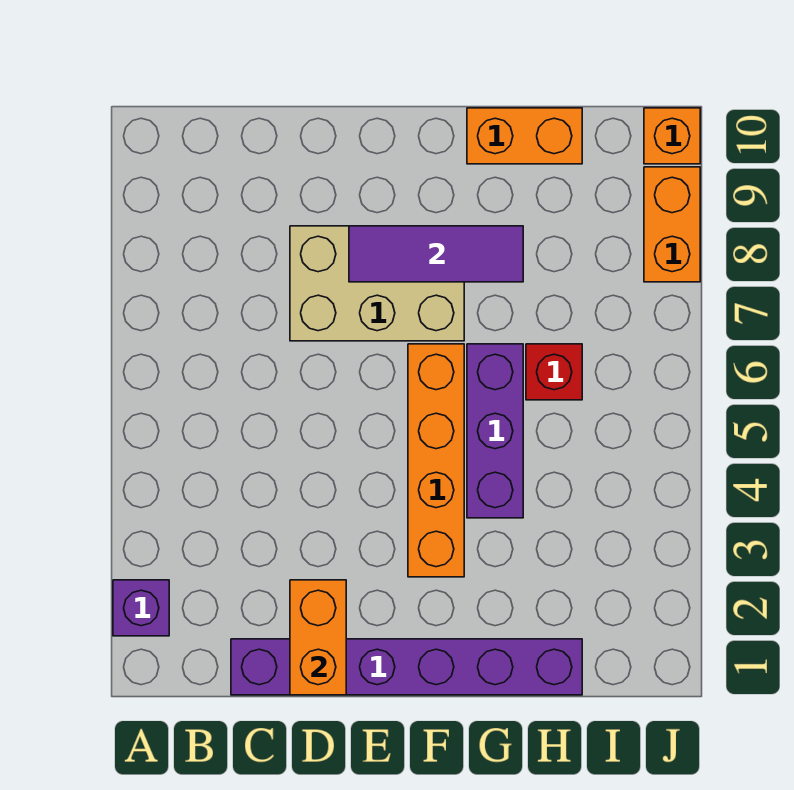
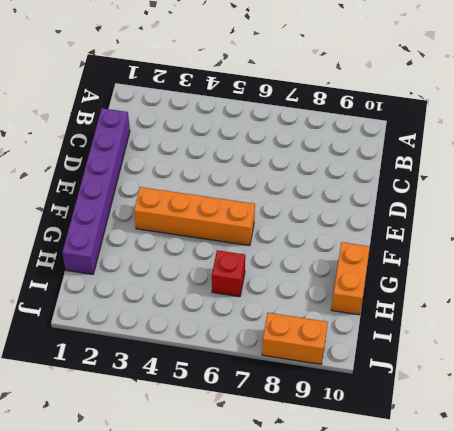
none -> purple 1x1 brick [113,580,169,636]
none -> tan 2x3 brick [290,226,464,341]

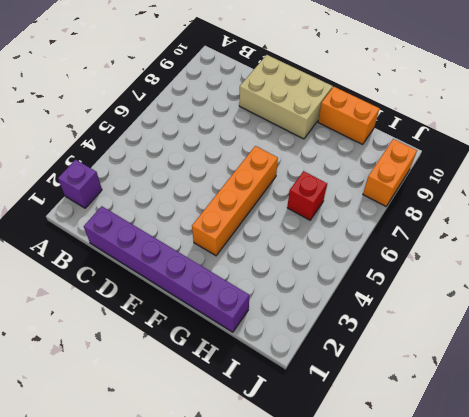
tan 2x3 brick [239,55,332,139] -> tan 2x3 brick moved to [290,226,464,341]
none -> purple 1x3 brick [467,344,523,518]
none -> orange 1x1 brick [644,108,700,164]

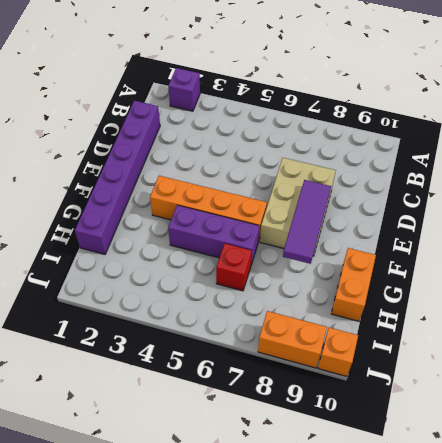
none -> orange 1x2 brick [290,580,346,695]

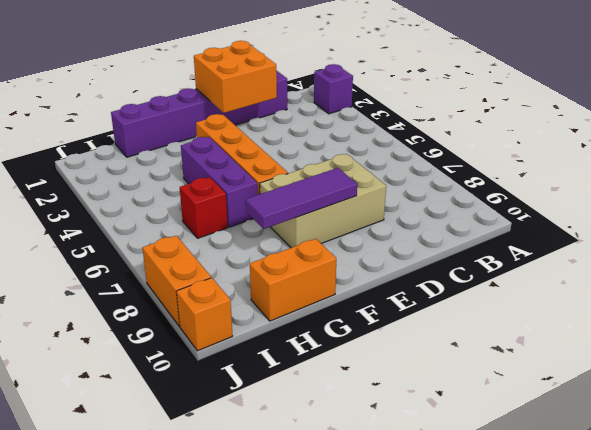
orange 2x2 brick [194,41,277,113] -> orange 1x2 brick [290,580,346,695]

